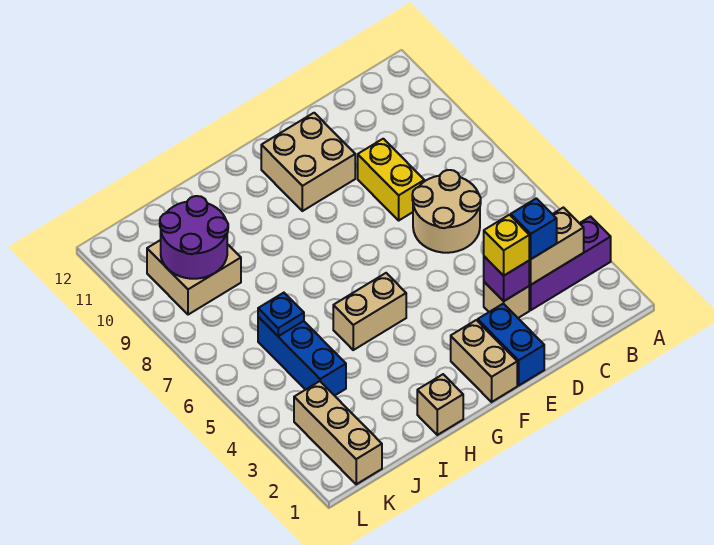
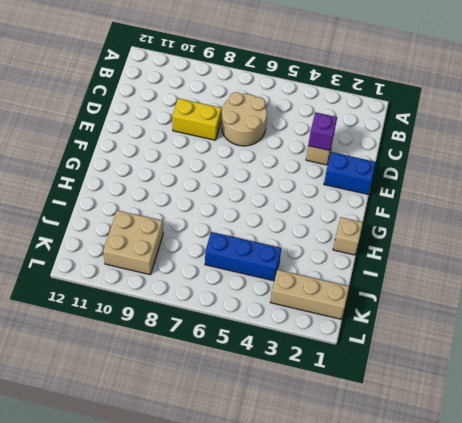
none -> purple 1x3 brick [529,217,611,310]
none -> tan 2x2 brick [261,113,355,211]
none -> tan 1x2 brick [451,320,517,402]

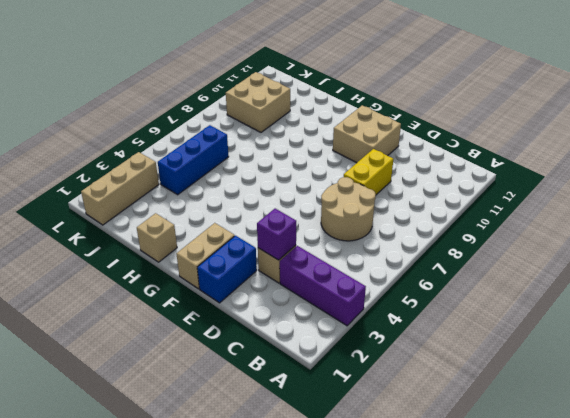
none -> tan 1x2 brick [333,273,406,350]
none -> tan 1x2 brick [529,208,584,285]
none -> blue 1x1 plate [258,293,304,336]

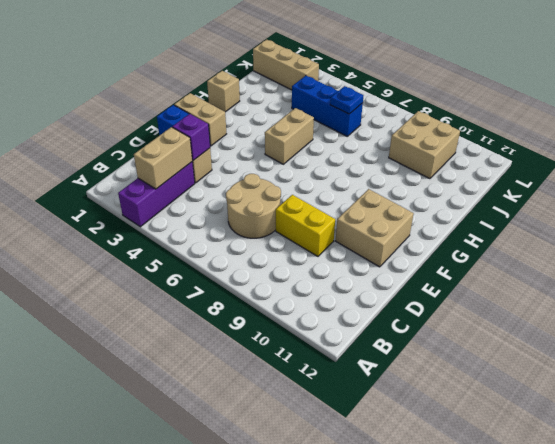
none -> purple 2x2 round brick [160,196,228,279]
none -> blue 1x1 brick [511,198,557,259]
none -> yellow 1x1 brick [484,215,529,276]

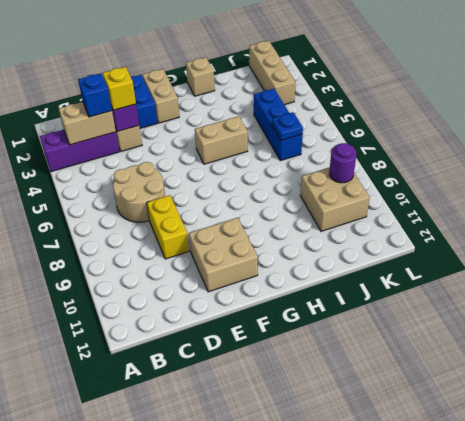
purple 1x1 round brick [329,143,356,183] -> purple 2x2 round brick [160,196,228,279]

